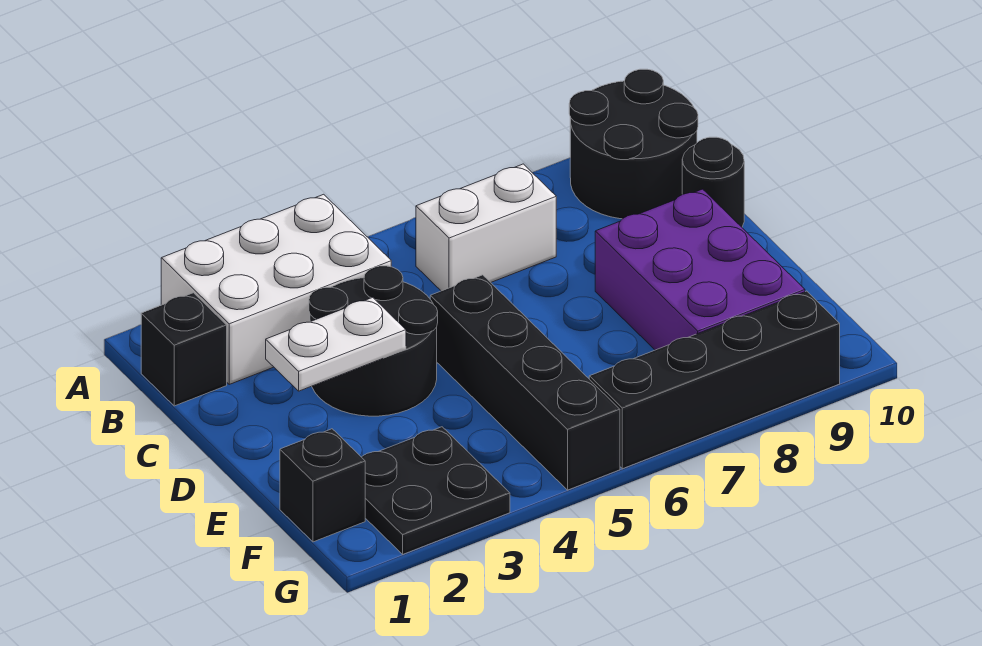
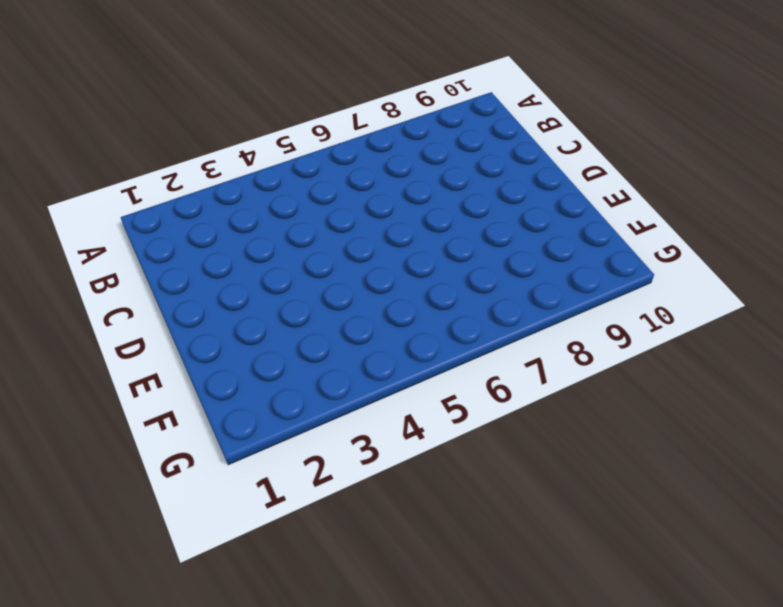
none -> white 2x3 brick [161,194,391,384]
none -> black 2x2 round brick [569,69,698,219]
none -> black 1x1 brick [141,293,227,406]

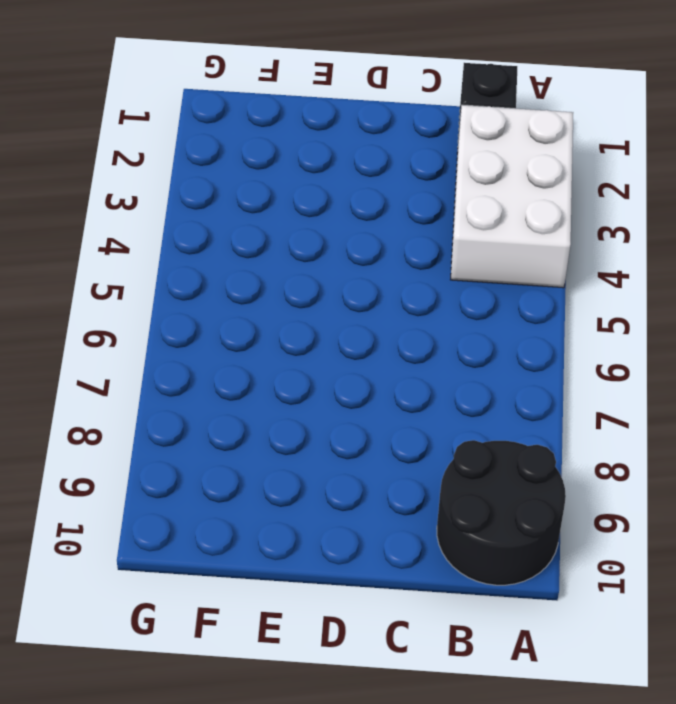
none -> white 1x2 brick [416,164,556,291]
none -> black 2x2 round brick [309,266,438,416]
none -> black 1x1 round brick [682,137,744,227]

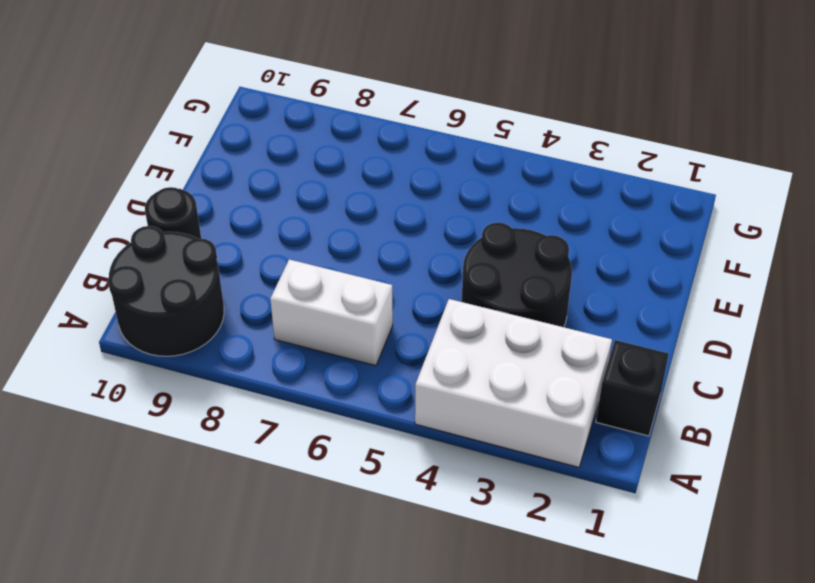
none -> black 1x4 brick [430,275,620,490]
none -> purple 2x3 brick [595,189,805,350]
none -> black 1x1 brick [280,429,365,542]

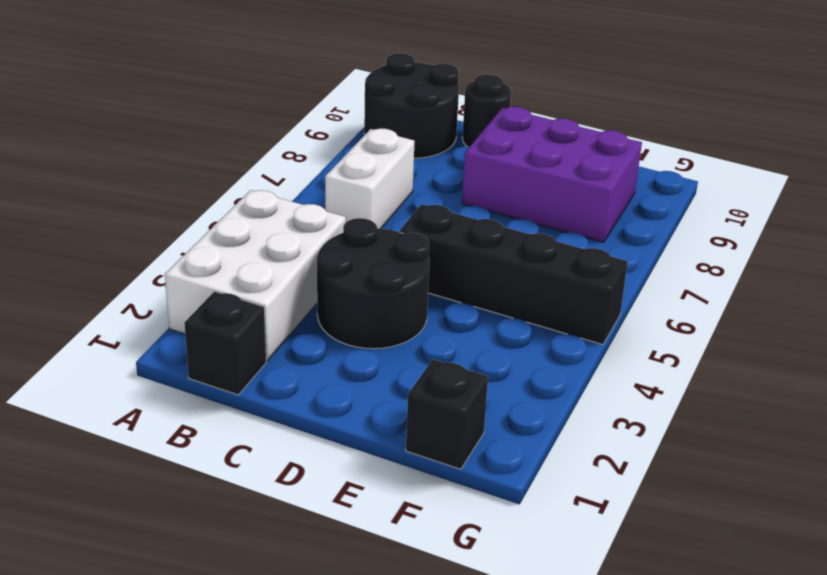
none -> black 2x2 plate [362,427,510,554]
none -> black 1x4 brick [589,291,840,469]
none -> white 1x2 plate [266,297,406,391]

